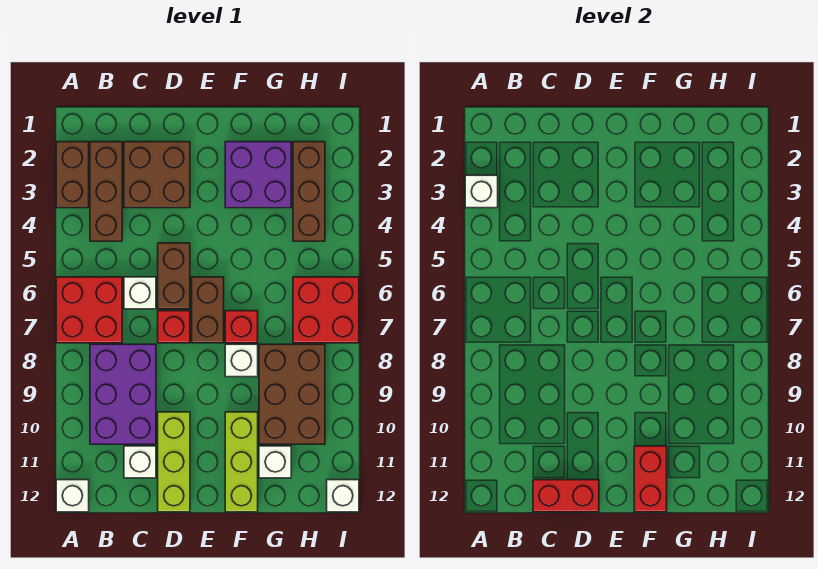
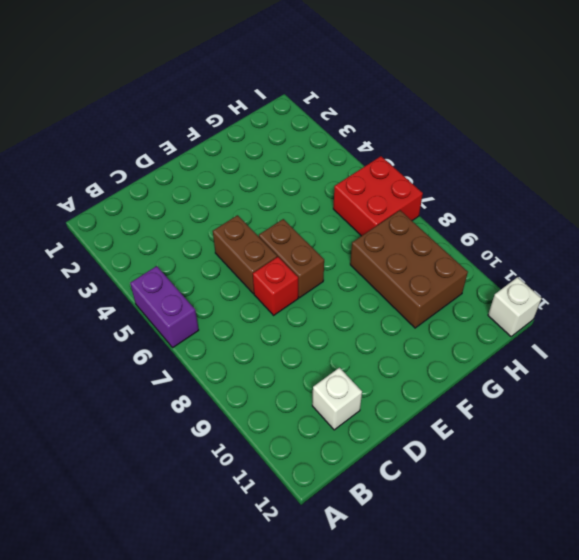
purple 1x2 brick [130,266,199,347] -> red 2x2 brick [56,277,122,343]
none -> brown 1x2 brick [56,142,89,208]
none -> white 1x1 brick [56,480,89,512]
none -> brown 1x3 brick [90,142,122,241]

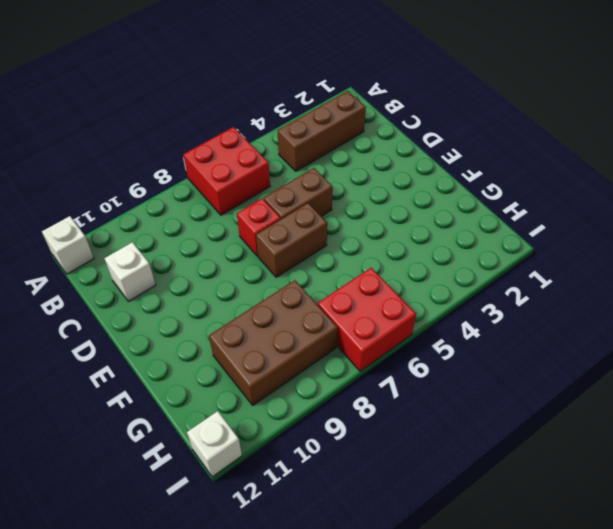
none -> brown 1x2 brick [56,142,89,208]
none -> purple 2x3 brick [90,344,156,444]
none -> brown 2x2 brick [124,142,190,208]

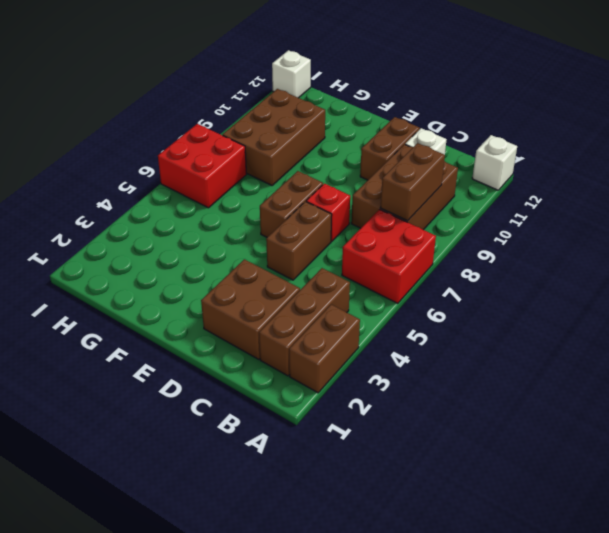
brown 2x3 brick [351,144,458,230] -> purple 2x3 brick [90,344,156,444]
brown 1x2 brick [380,143,445,221] -> none
brown 1x2 brick [360,117,420,180] -> lime 1x3 brick [158,412,190,512]
none -> white 1x1 brick [124,277,156,309]
none -> purple 2x2 brick [225,142,291,208]
none -> red 1x1 brick [225,311,258,343]

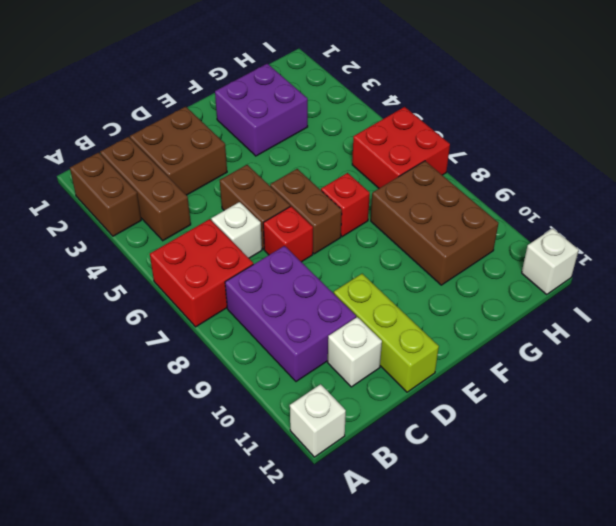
none -> white 1x1 brick [225,344,258,377]
none -> lime 1x3 brick [225,412,258,512]
none -> white 1x1 brick [259,446,291,478]

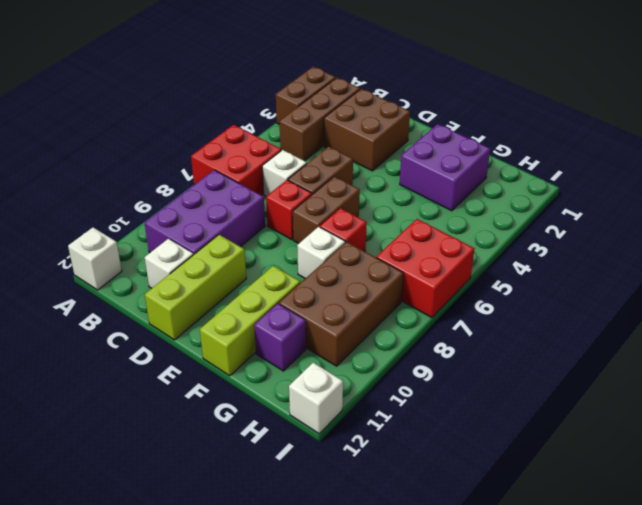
purple 1x1 brick [254,304,306,371] -> white 1x1 brick [259,446,291,478]
none -> brown 1x3 brick [293,142,325,241]
none -> white 1x1 brick [465,175,498,208]
none -> red 1x2 brick [533,480,599,512]

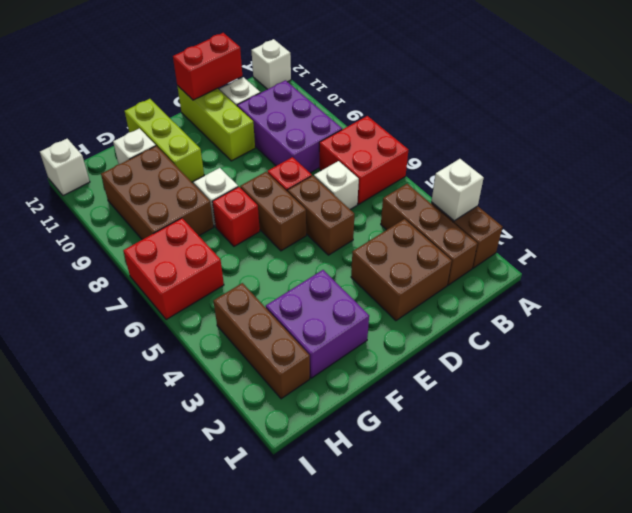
none -> red 1x2 brick [634,446,667,512]

